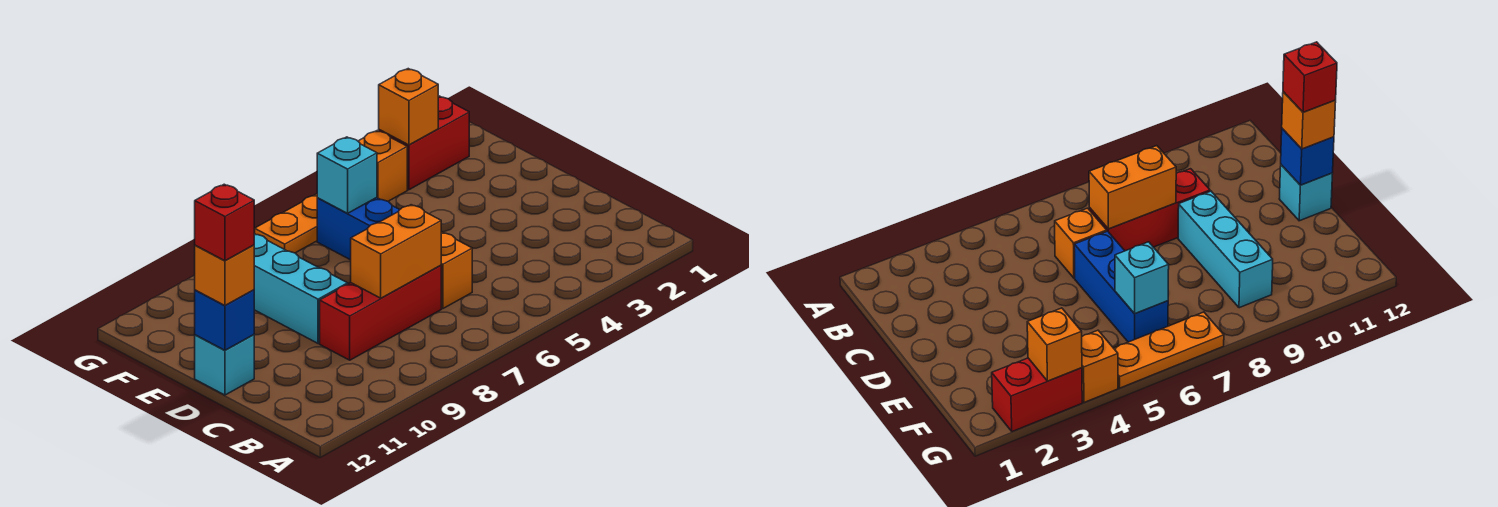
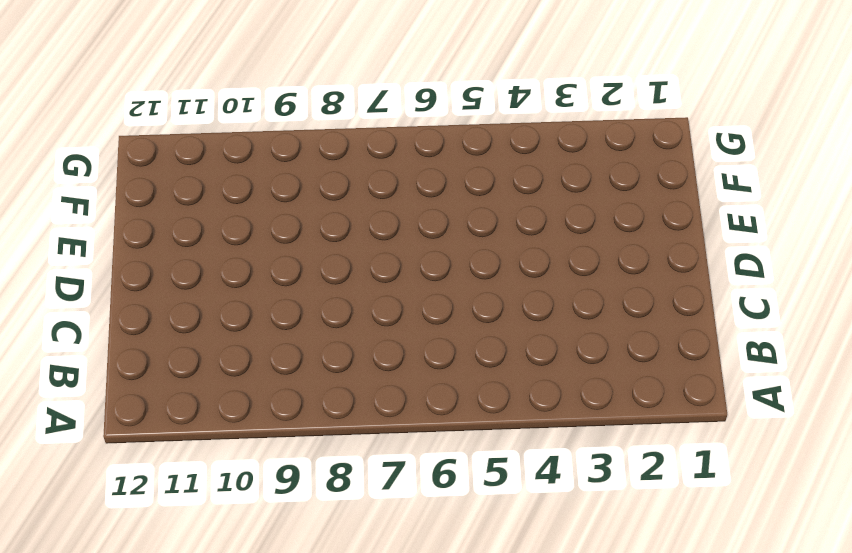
none -> orange 1x1 brick [441,232,472,309]
none -> red 1x3 brick [320,265,441,360]
none -> blue 1x3 brick [317,198,400,260]

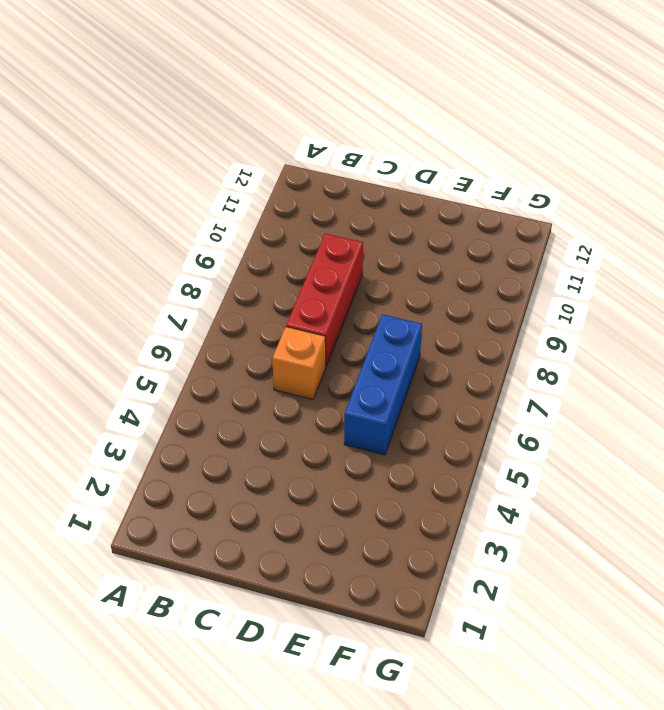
blue 1x3 brick [344,314,422,455] -> blue 1x3 brick turned to [317,198,400,260]
none -> cyan 1x3 brick [254,234,348,343]
none -> cyan 1x1 brick [195,335,254,395]
none -> red 1x2 brick [379,96,469,190]

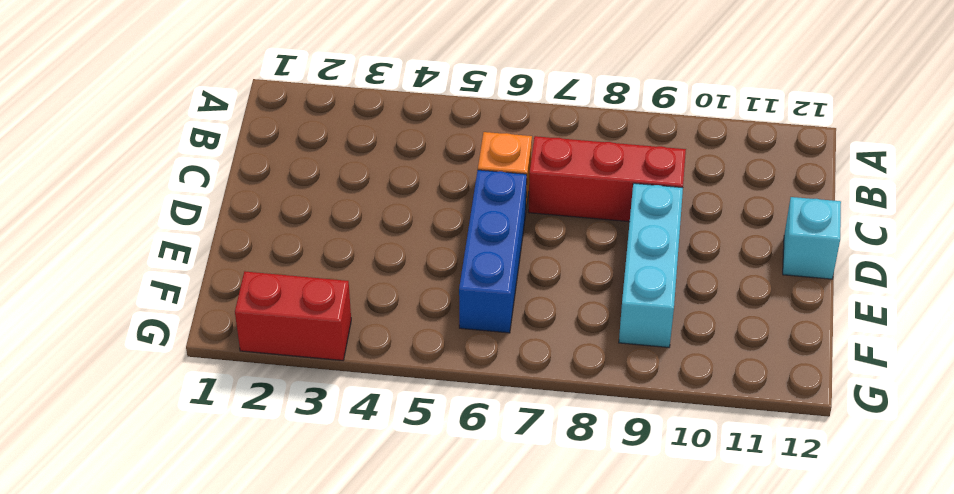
none -> orange 1x1 brick [358,131,407,201]
none -> orange 1x3 plate [255,194,317,253]
none -> orange 1x2 brick [351,205,441,298]

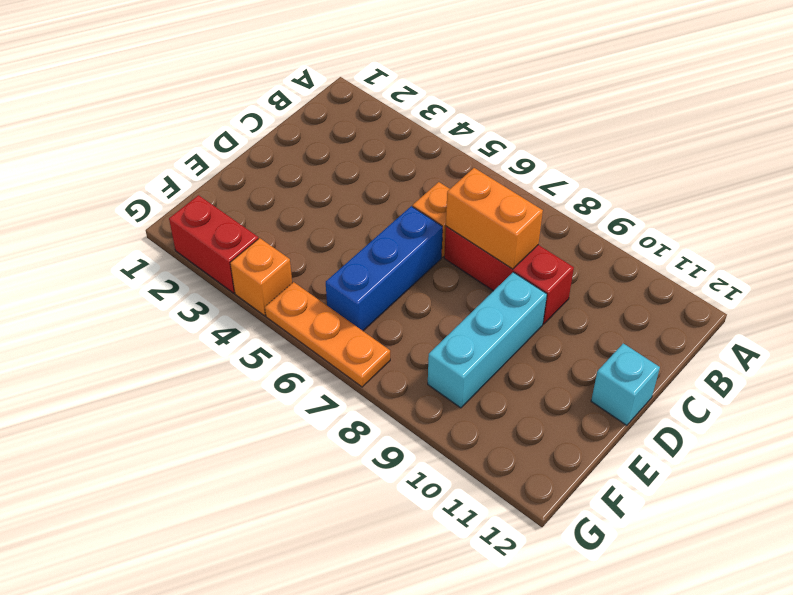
none -> blue 1x1 brick [195,290,254,350]
none -> cyan 1x1 brick [317,137,377,213]
none -> orange 1x1 brick [379,69,438,145]

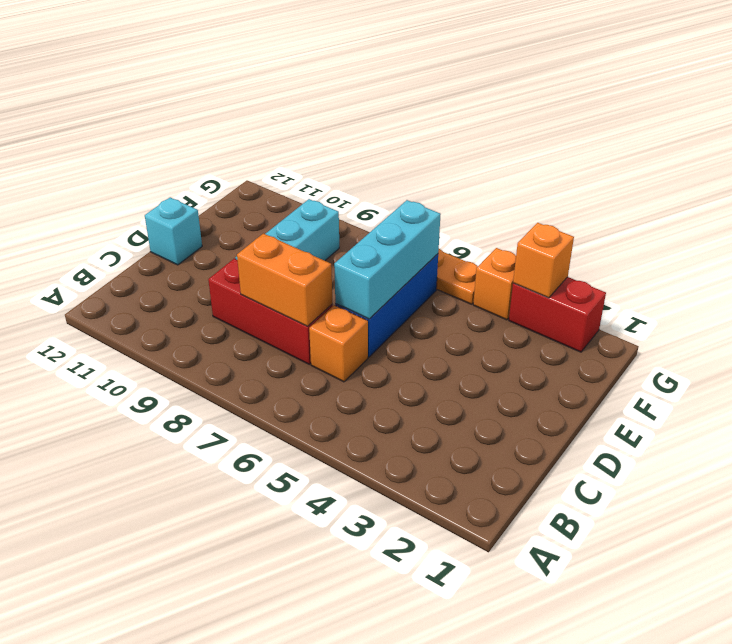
cyan 1x3 brick [334,200,441,319] -> cyan 1x1 brick [317,137,377,213]
none -> blue 1x1 brick [195,290,254,350]
none -> orange 1x1 brick [195,245,254,305]
none -> red 1x1 brick [195,184,255,261]

